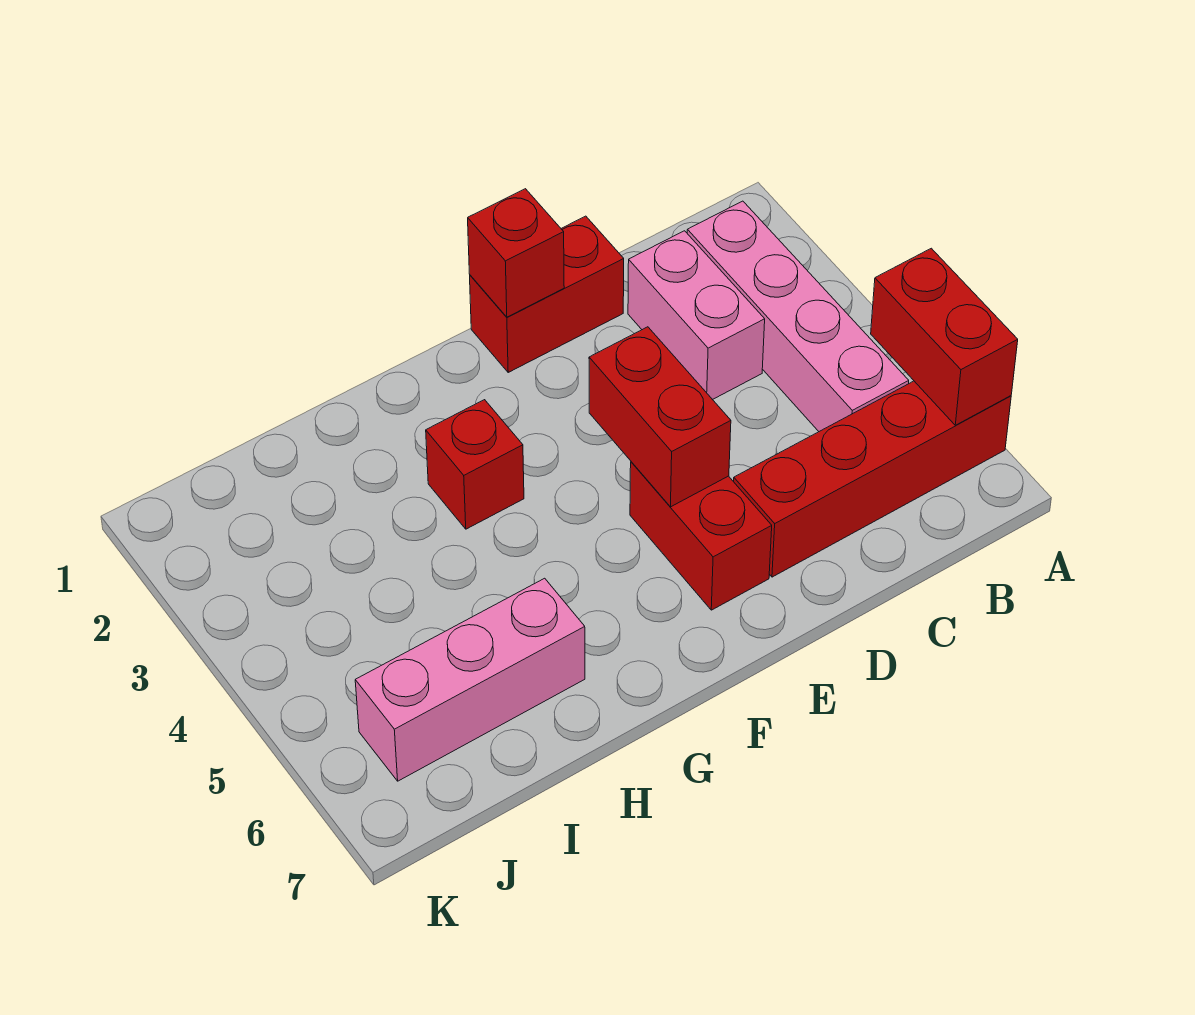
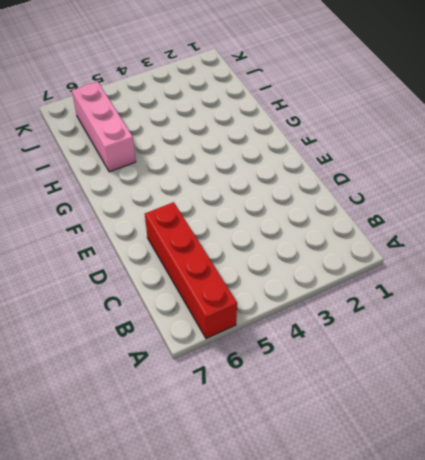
none -> pink 1x4 brick [687,201,909,431]
none -> pink 1x2 brick [628,231,765,400]

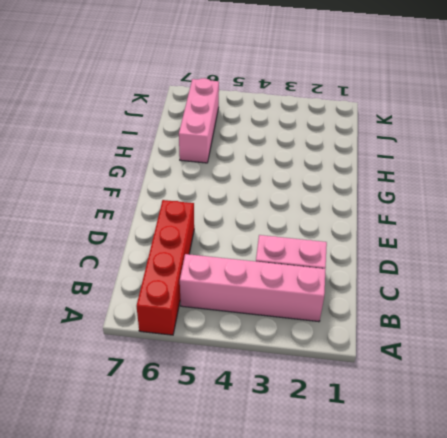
none -> red 1x2 brick [470,216,624,372]
none -> red 1x2 brick [630,462,772,610]

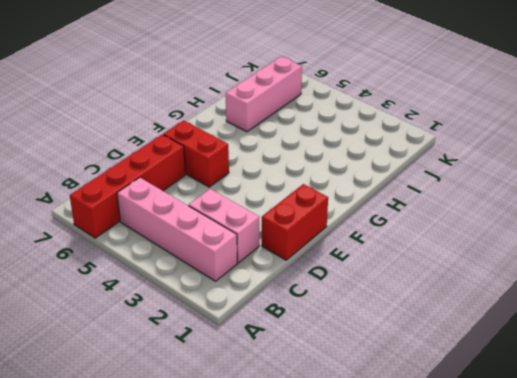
none -> red 1x1 brick [426,400,524,529]
none -> red 1x2 brick [871,248,1018,425]

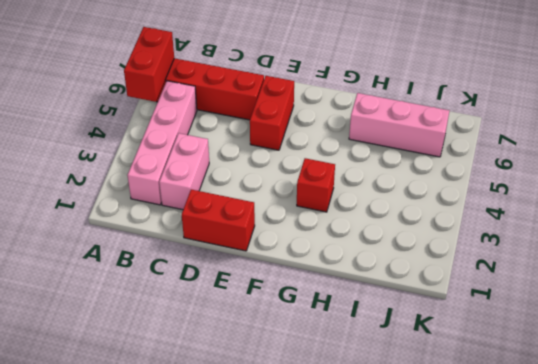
none -> red 1x1 brick [468,189,564,317]
none -> red 1x2 brick [589,327,731,507]

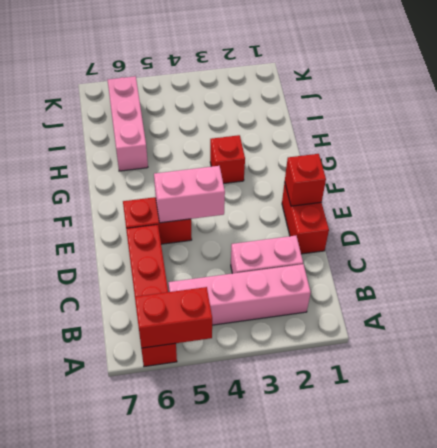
pink 1x2 brick [154,166,225,223] -> red 1x2 brick [589,327,731,507]

